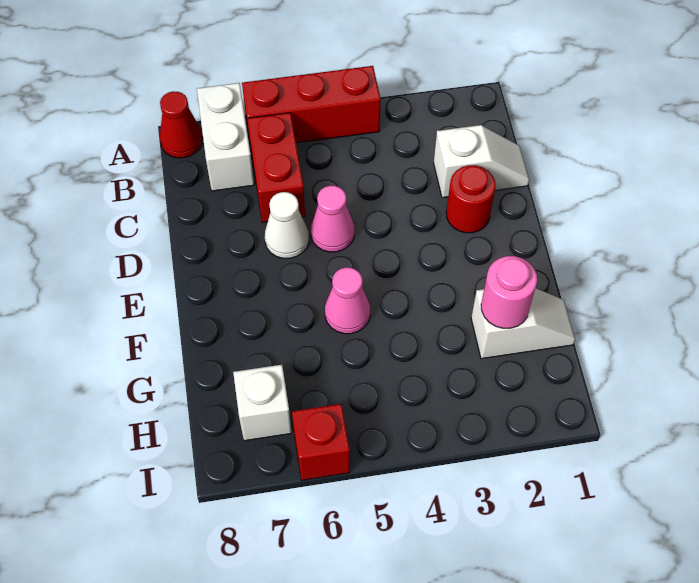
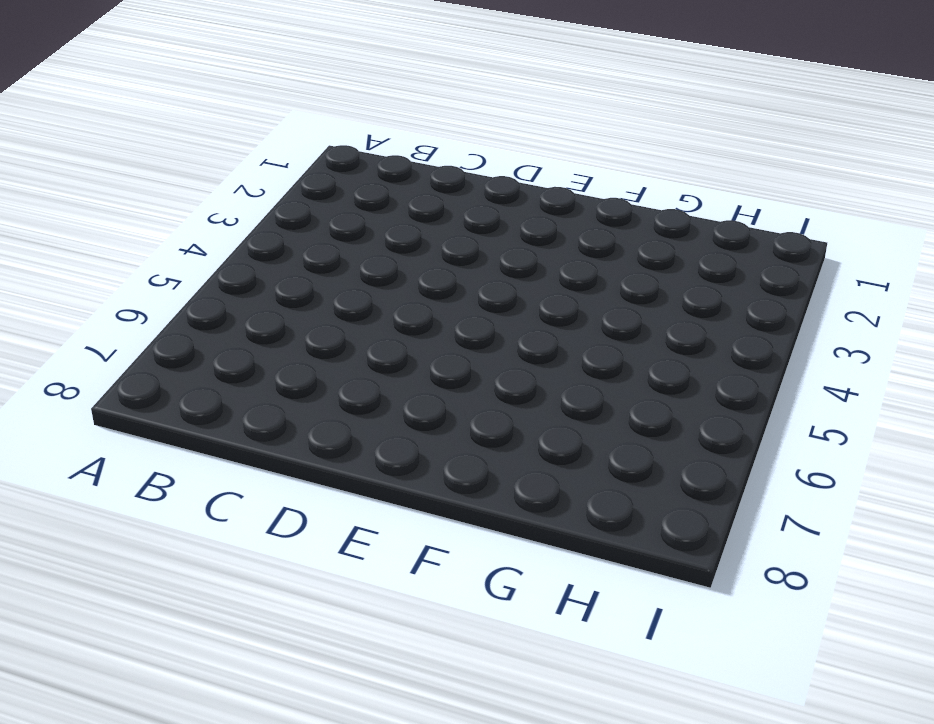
none -> red 1x3 brick [242,66,381,146]
none -> white 1x2 brick [197,83,254,191]
none -> red 1x1 cone [160,91,203,158]

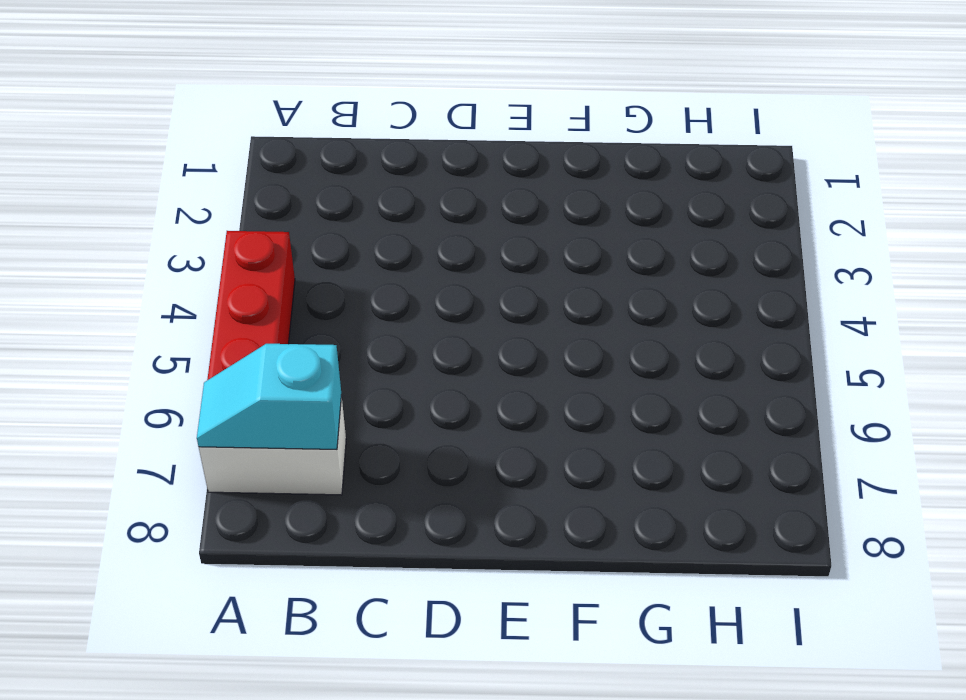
cyan 1x2 slope [197,344,341,449] -> none
none -> red 1x1 cone [160,91,203,158]
none -> red 1x2 brick [247,113,305,223]
none -> white 1x2 slope [434,125,529,198]

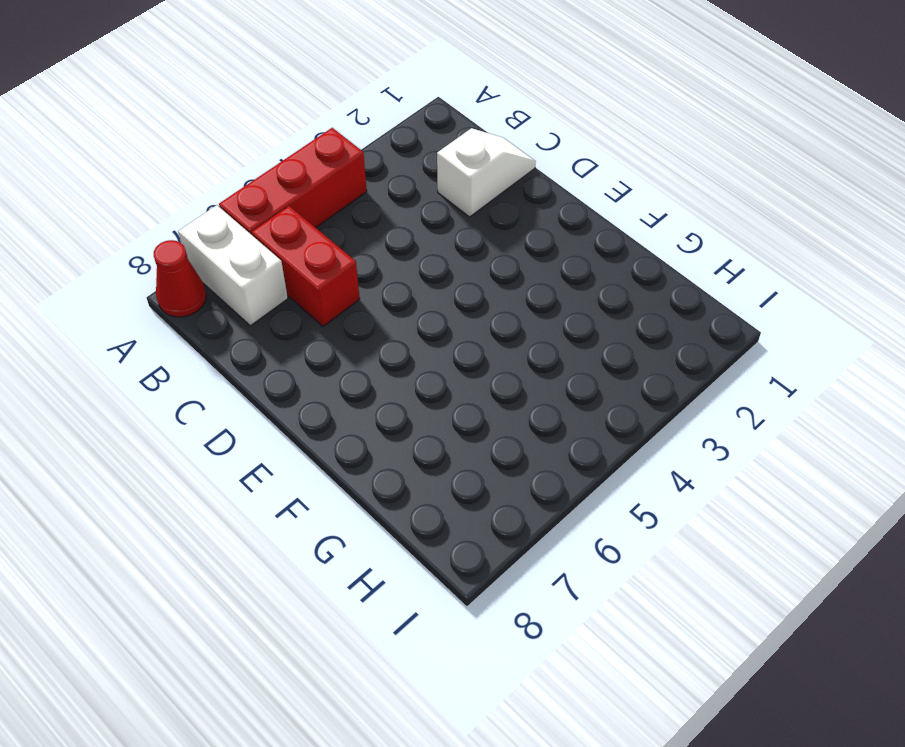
none -> red 1x1 round brick [446,165,495,233]
none -> pink 1x1 cone [311,186,354,252]
none -> white 1x1 cone [265,192,309,258]

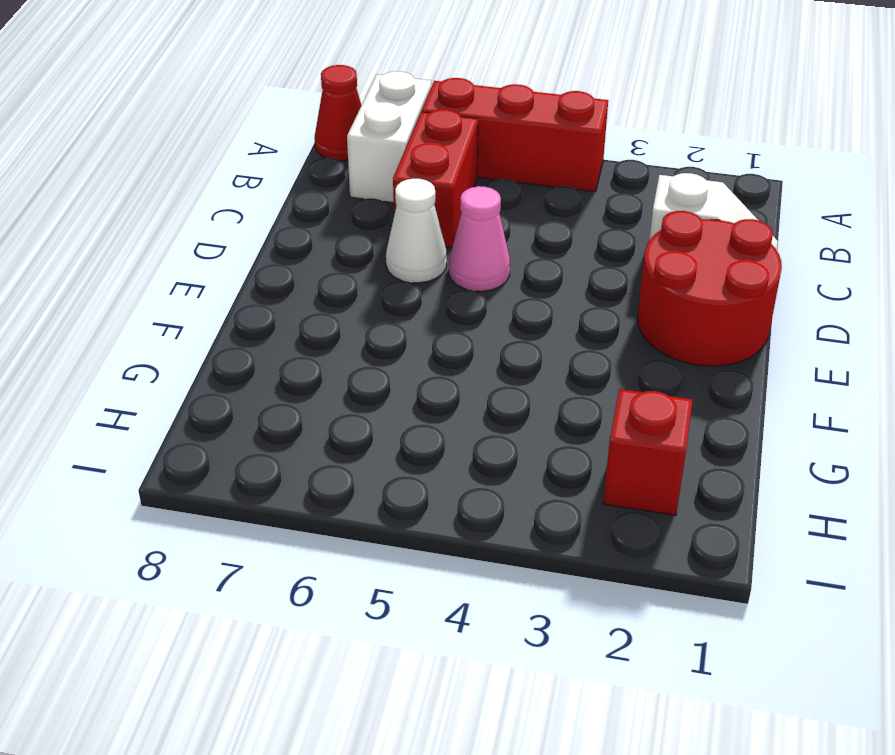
red 2x2 round brick [638,211,782,366] -> red 1x1 round brick [446,165,495,233]
red 1x1 brick [603,389,693,515] -> red 1x1 brick moved to [292,404,350,480]
none -> pink 1x1 cone [325,267,370,334]
none -> white 1x2 slope [471,288,575,359]
none -> white 1x1 brick [233,365,292,441]

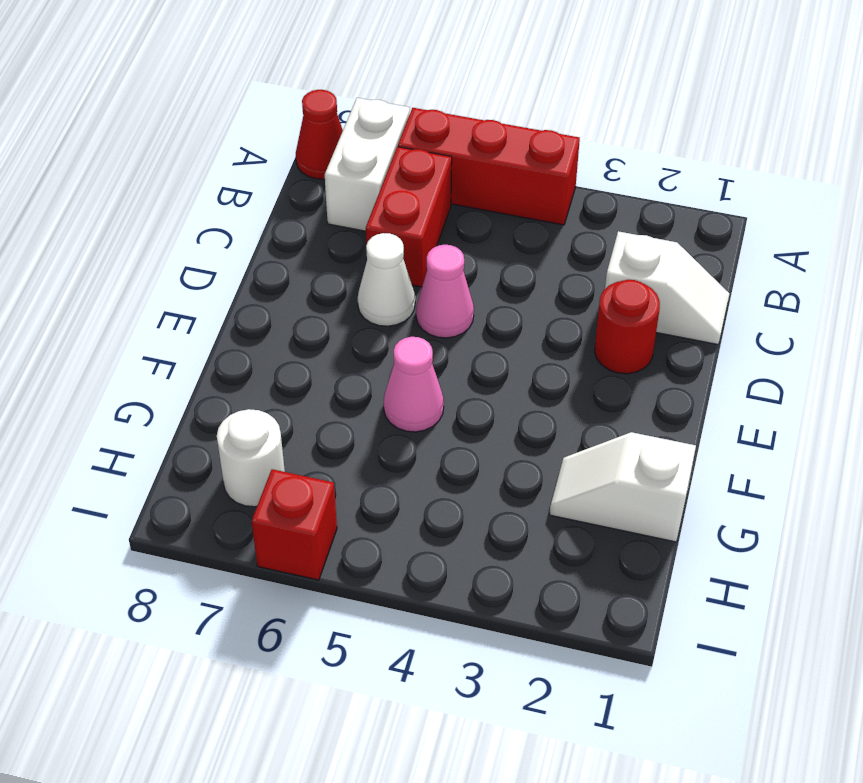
white 1x2 slope [550,432,696,542] -> white 1x2 slope turned to [471,288,575,359]
white 1x1 round brick [217,409,285,507] -> white 1x1 brick [233,365,292,441]
none -> pink 1x1 round brick [481,256,537,328]

